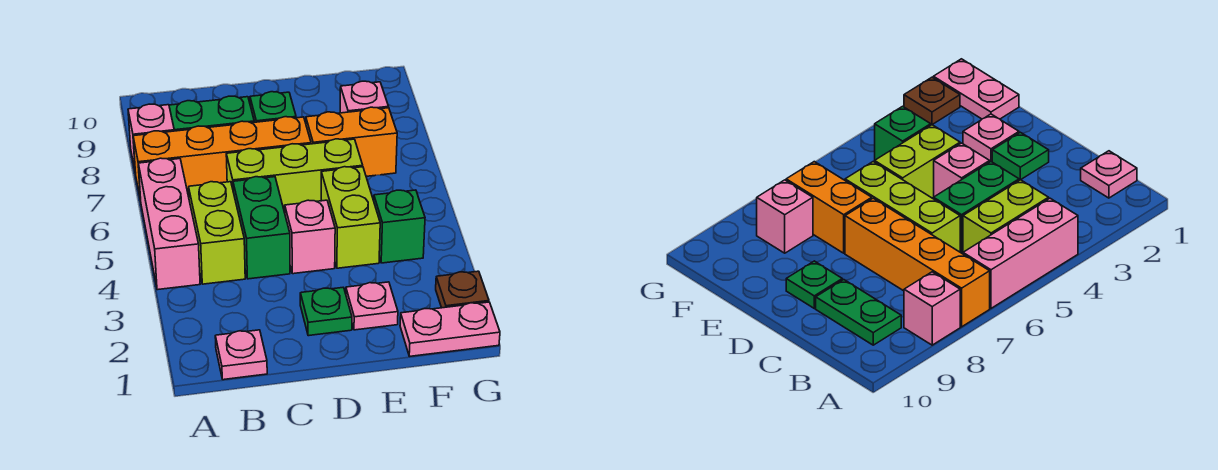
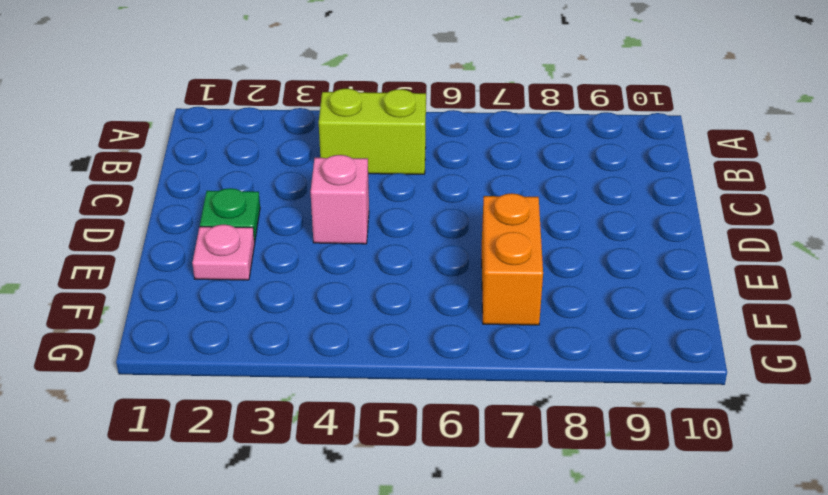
none -> pink 1x3 brick [138,158,200,290]
none -> orange 1x4 brick [133,117,311,201]
none -> pink 1x1 brick [128,104,174,174]

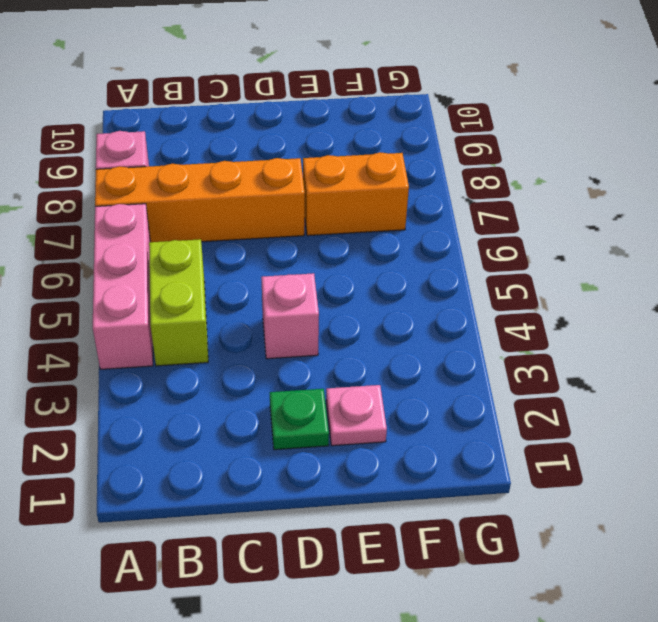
none -> pink 1x1 plate [215,330,267,380]
none -> green 1x2 plate [169,96,254,131]
none -> green 1x2 brick [233,177,290,279]

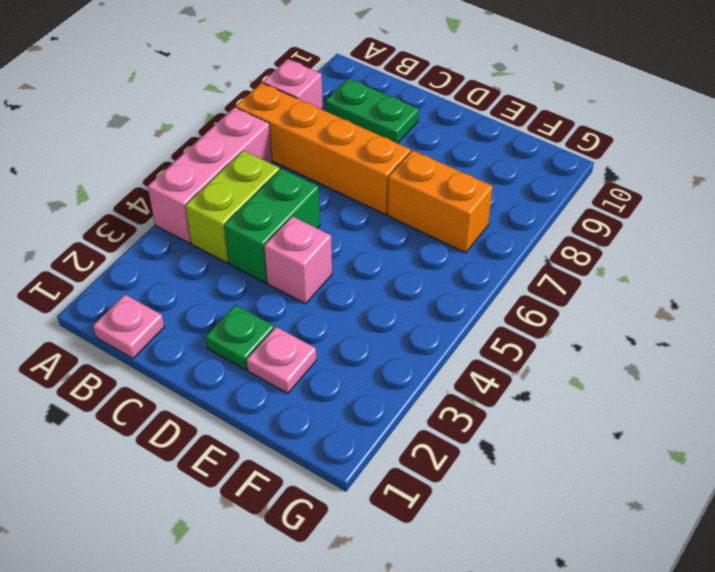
none -> lime 1x3 brick [226,139,363,213]
none -> green 1x1 plate [250,92,296,122]
none -> lime 1x2 brick [321,167,380,268]

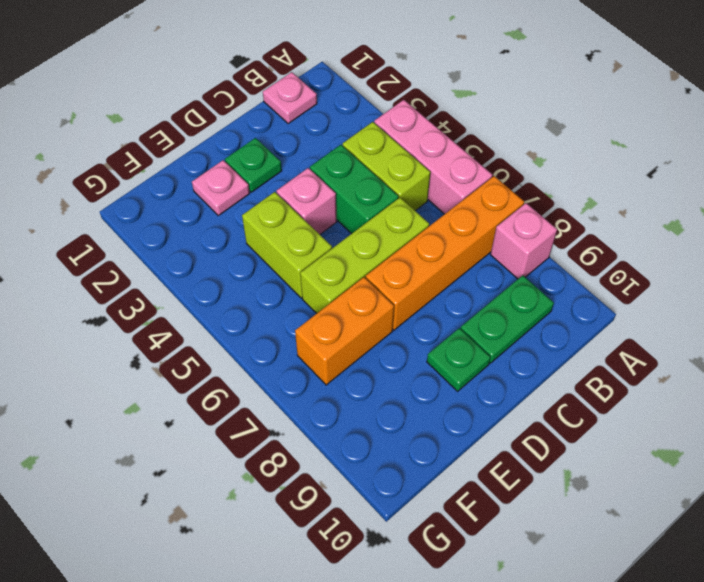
none -> pink 1x2 plate [400,302,500,356]
none -> green 1x1 brick [374,190,425,263]
none -> pink 1x1 brick [340,81,388,113]

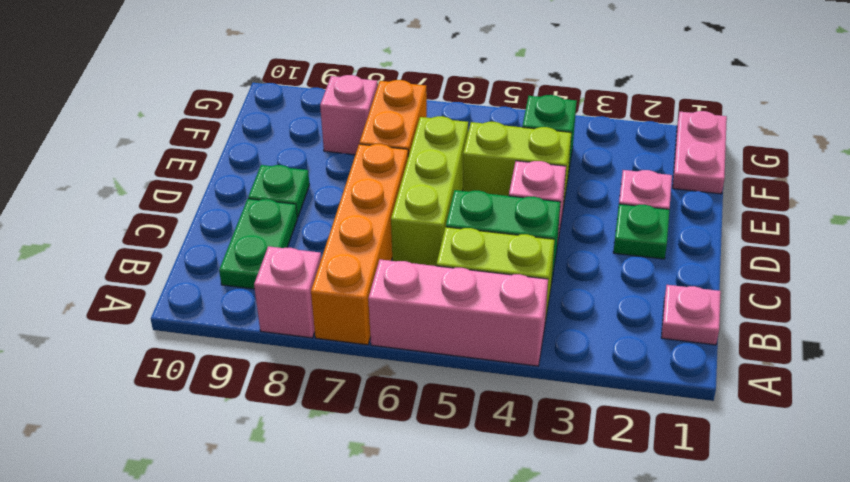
none -> brown 1x1 plate [436,271,489,308]

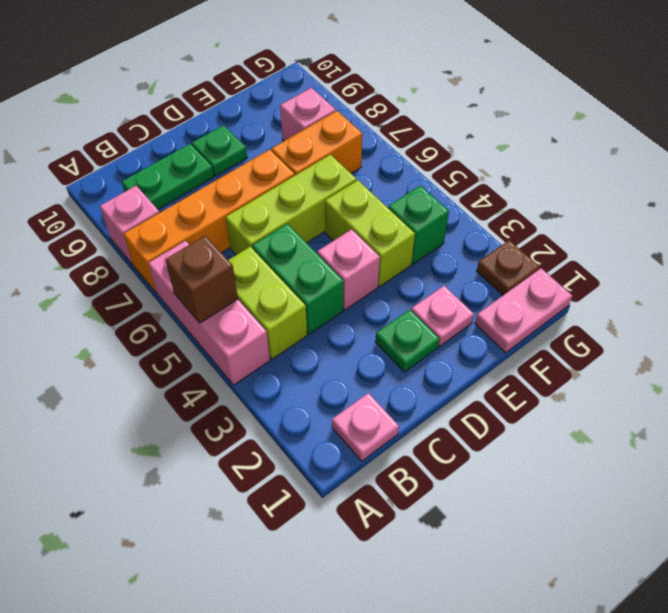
brown 1x1 brick [165,236,238,323] -> none

